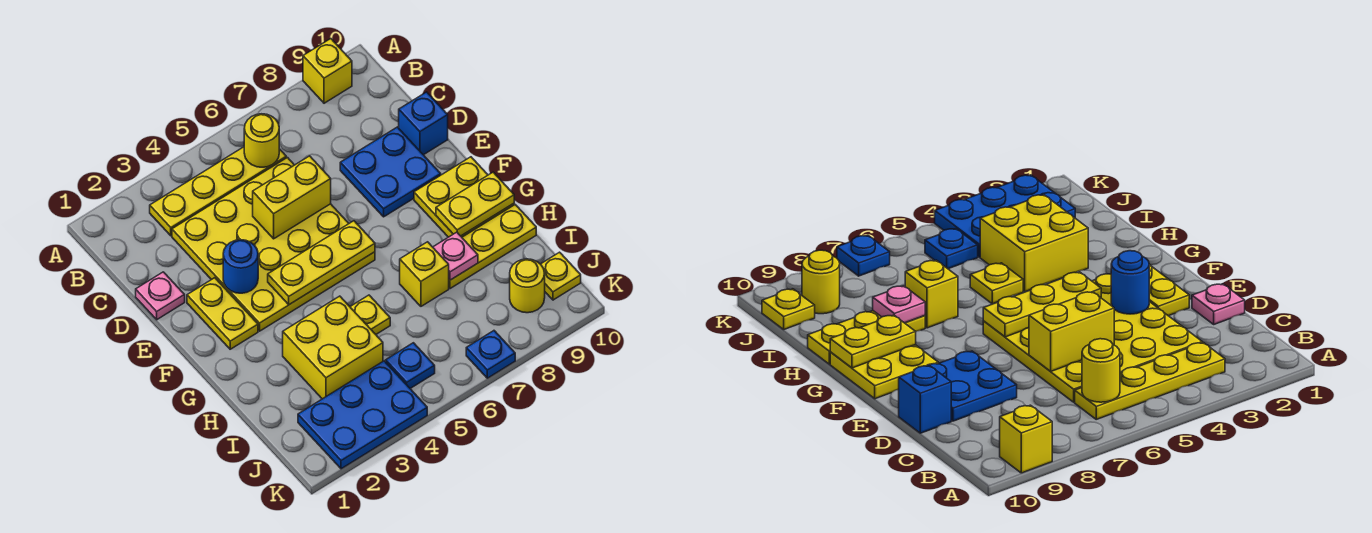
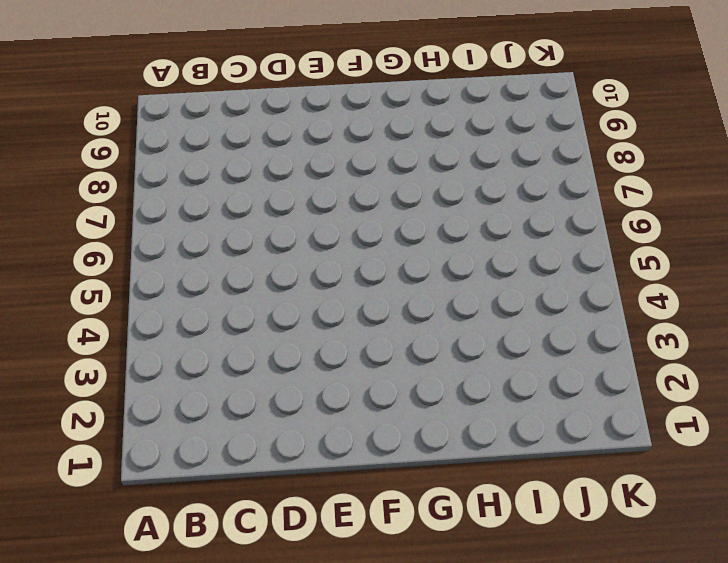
none -> yellow 1x1 brick [303,39,352,103]
none -> yellow 1x4 plate [150,147,286,236]
none -> yellow 4x4 plate [172,158,375,331]

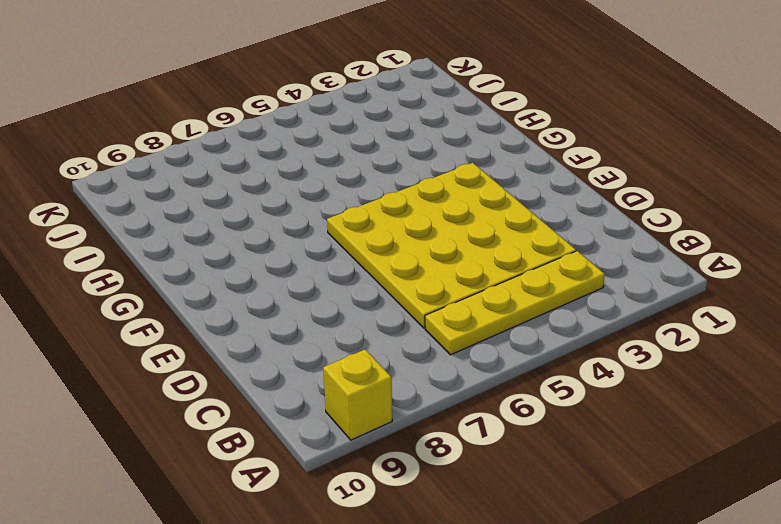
none -> pink 1x1 plate [136,272,185,320]
none -> blue 2x2 plate [340,127,441,217]
none -> blue 1x1 brick [399,92,448,155]

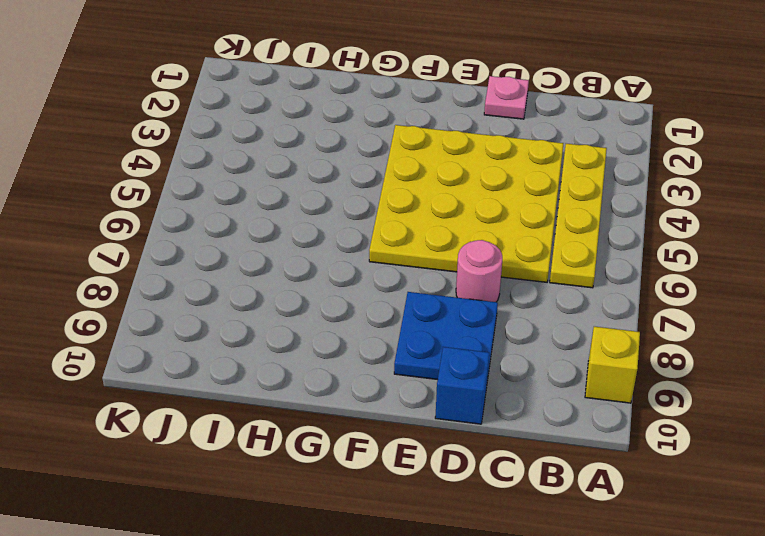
pink 1x1 round brick [456,240,502,302] -> none
none -> yellow 1x2 plate [187,278,258,349]
none -> yellow 2x2 plate [414,157,514,237]
none -> yellow 2x2 brick [283,296,383,399]

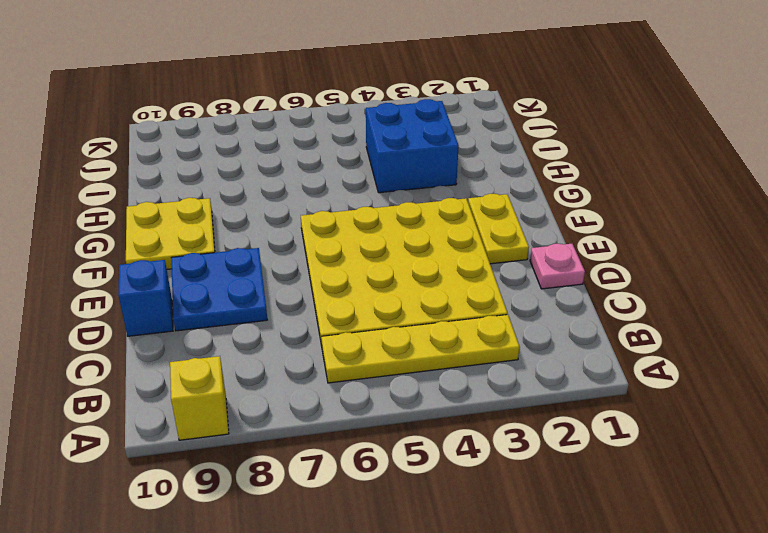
blue 2x2 brick [366,99,459,193] -> yellow 2x2 brick [283,296,383,399]
none -> yellow 1x1 plate [350,295,390,334]
none -> yellow 1x1 brick [400,242,449,306]
none -> yellow 1x3 plate [449,205,536,289]

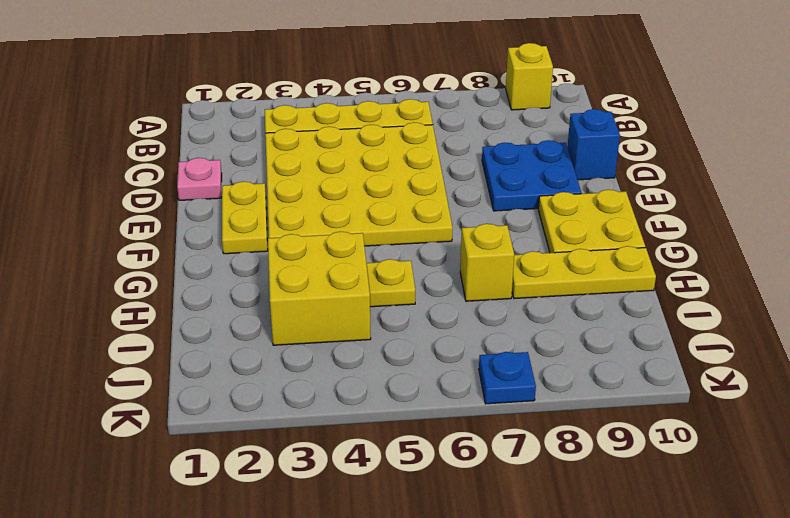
none -> blue 2x3 plate [298,361,427,469]
none -> blue 1x1 plate [386,343,435,388]
none -> yellow 1x1 round brick [510,259,545,313]

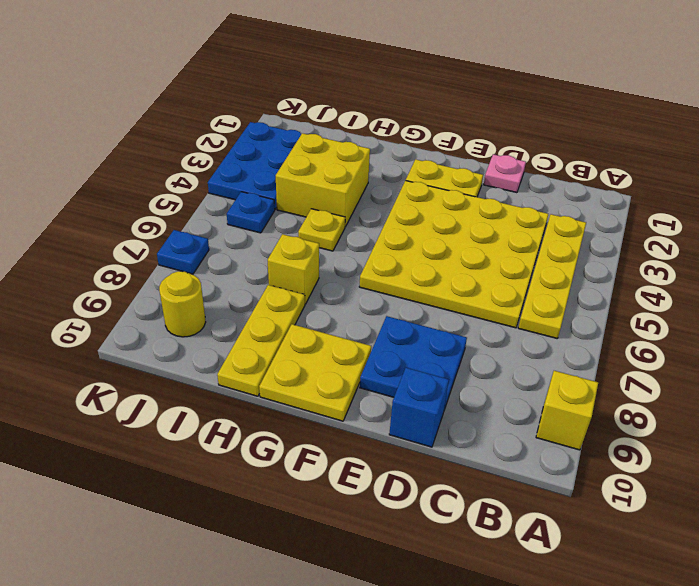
none -> yellow 1x1 plate [541,252,581,300]
none -> yellow 1x1 round brick [244,114,279,167]
none -> yellow 1x2 brick [253,156,331,239]

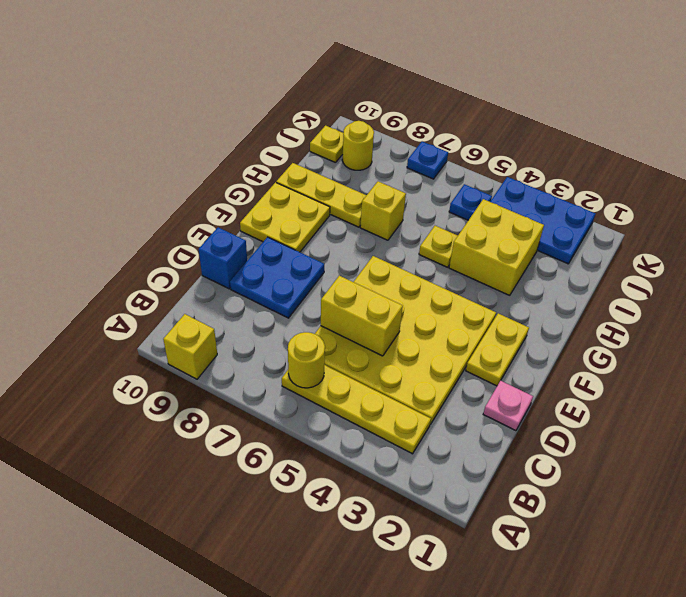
none -> blue 1x1 round brick [223,240,258,293]
none -> yellow 1x3 plate [268,221,375,305]
none -> yellow 1x2 plate [436,172,514,236]

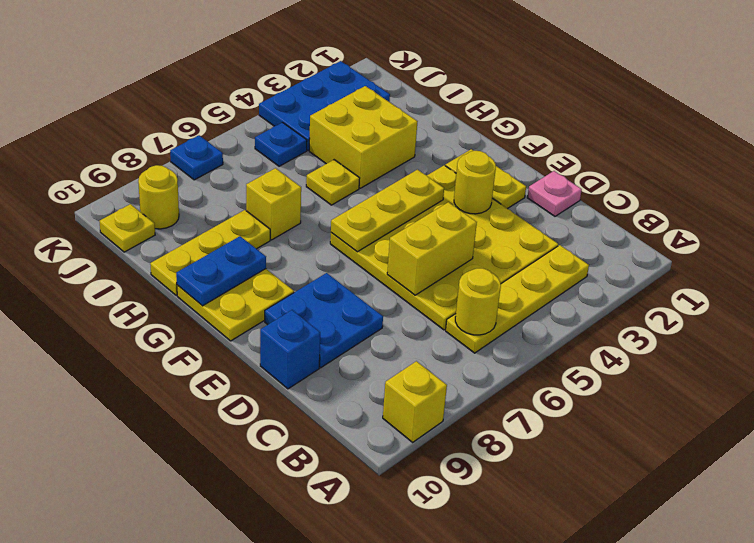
yellow 1x1 round brick [454,151,496,214] -> blue 1x1 round brick [223,240,258,293]
blue 1x2 plate [176,236,266,306] -> yellow 1x2 plate [436,172,514,236]
none -> pink 1x1 plate [433,232,478,280]

